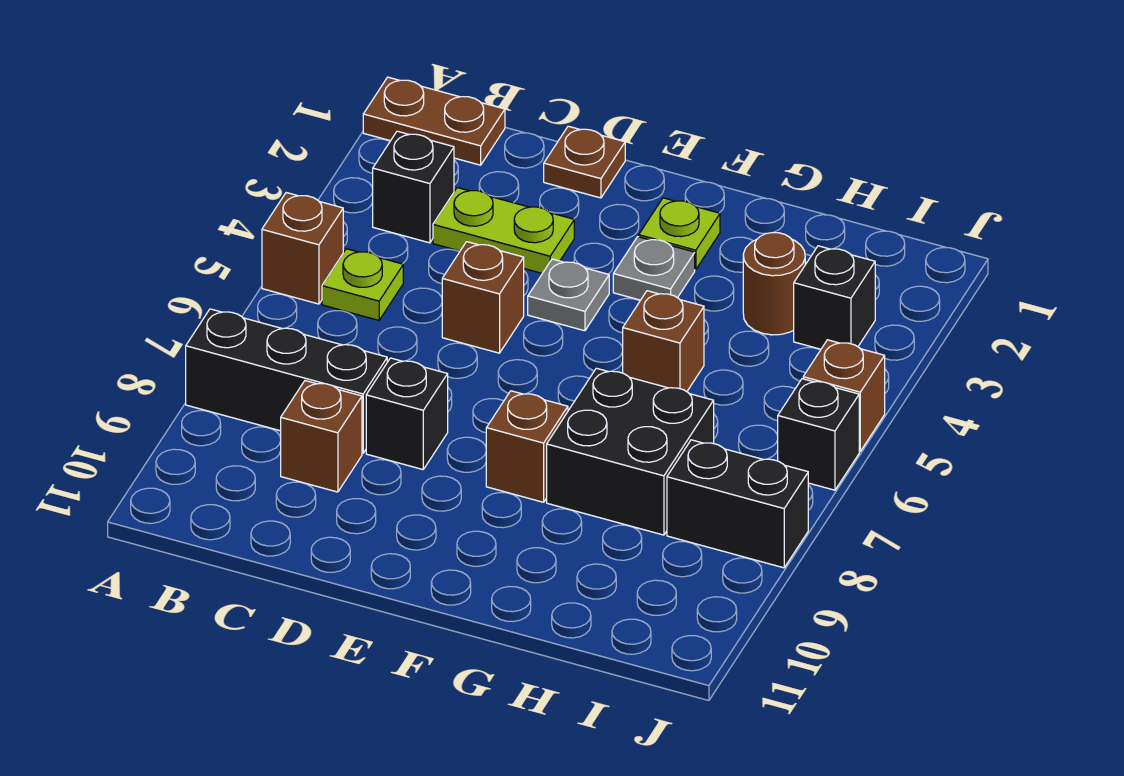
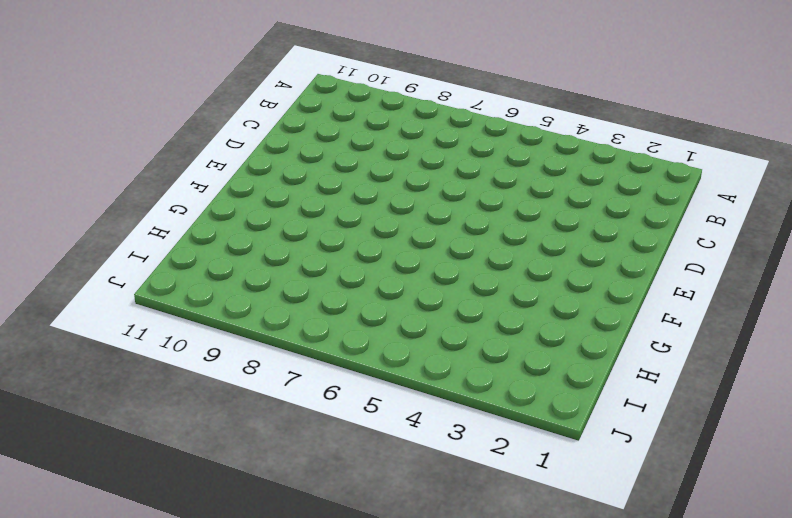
none -> brown 1x2 plate [363,77,505,165]
none -> brown 1x1 brick [262,193,343,304]
none -> black 1x3 brick [186,309,387,453]

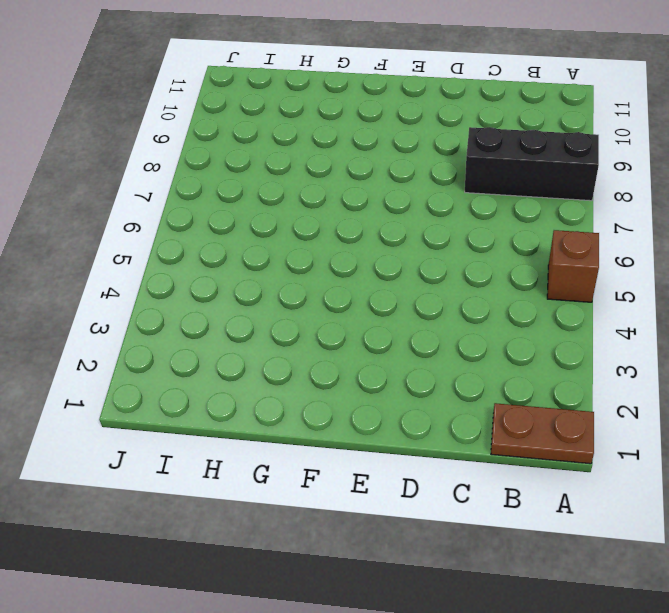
none -> black 1x1 brick [373,131,454,243]
none -> lime 1x1 plate [322,249,403,320]
none -> lime 1x2 plate [433,188,574,273]

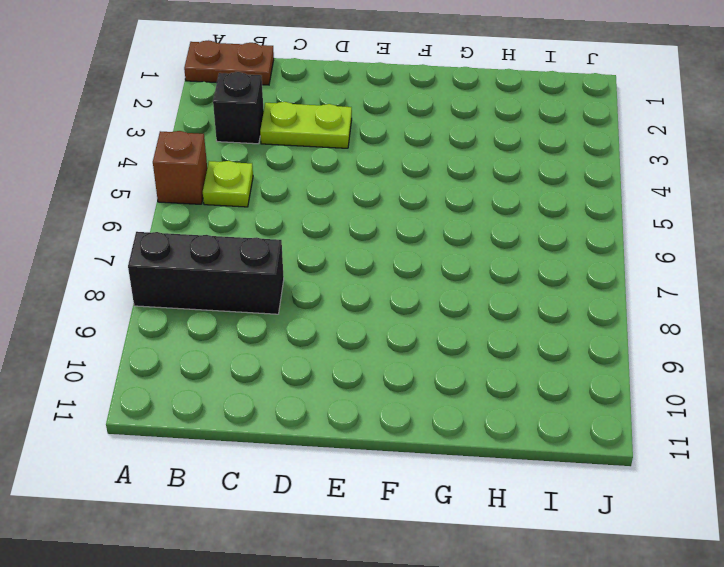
none -> brown 1x1 brick [281,381,362,492]
none -> brown 1x1 plate [544,126,625,198]
none -> brown 1x1 brick [442,242,524,353]

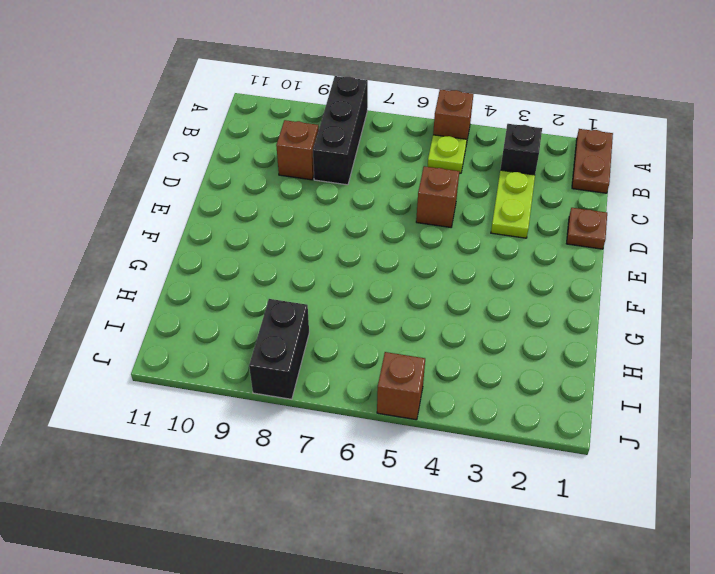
none -> black 1x1 brick [366,358,448,469]
none -> grey 1x1 plate [528,259,609,331]
none -> lime 1x1 plate [639,198,720,269]

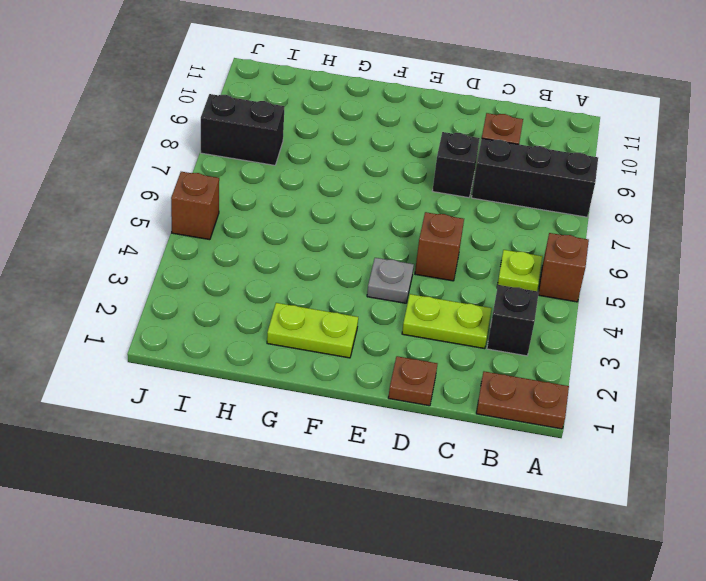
lime 1x2 plate [267,303,358,358] -> lime 1x1 plate [639,198,720,269]
none -> grey 1x1 plate [613,237,695,300]
none -> brown 1x1 brick [486,391,568,502]
none -> brown 1x1 brick [623,291,704,392]

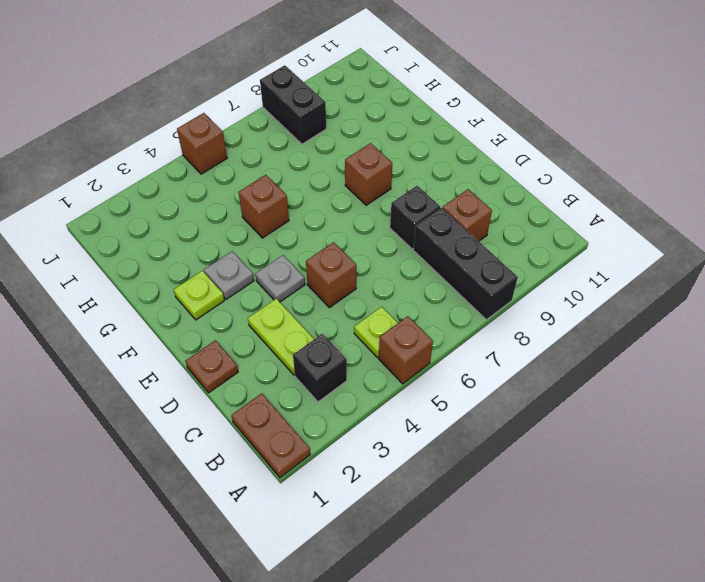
none -> black 2x2 brick [547,368,714,535]
none -> brown 1x1 round brick [743,233,805,335]
none -> black 1x1 brick [794,246,875,349]

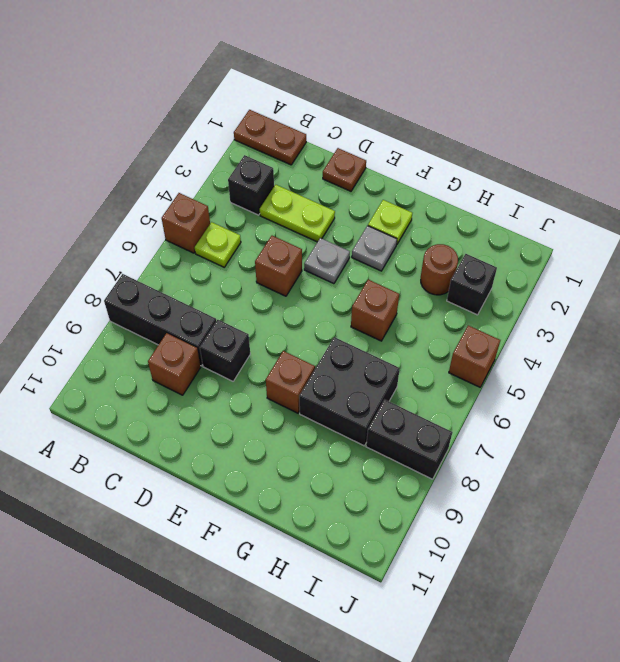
none -> black 1x1 brick [778,379,859,490]

